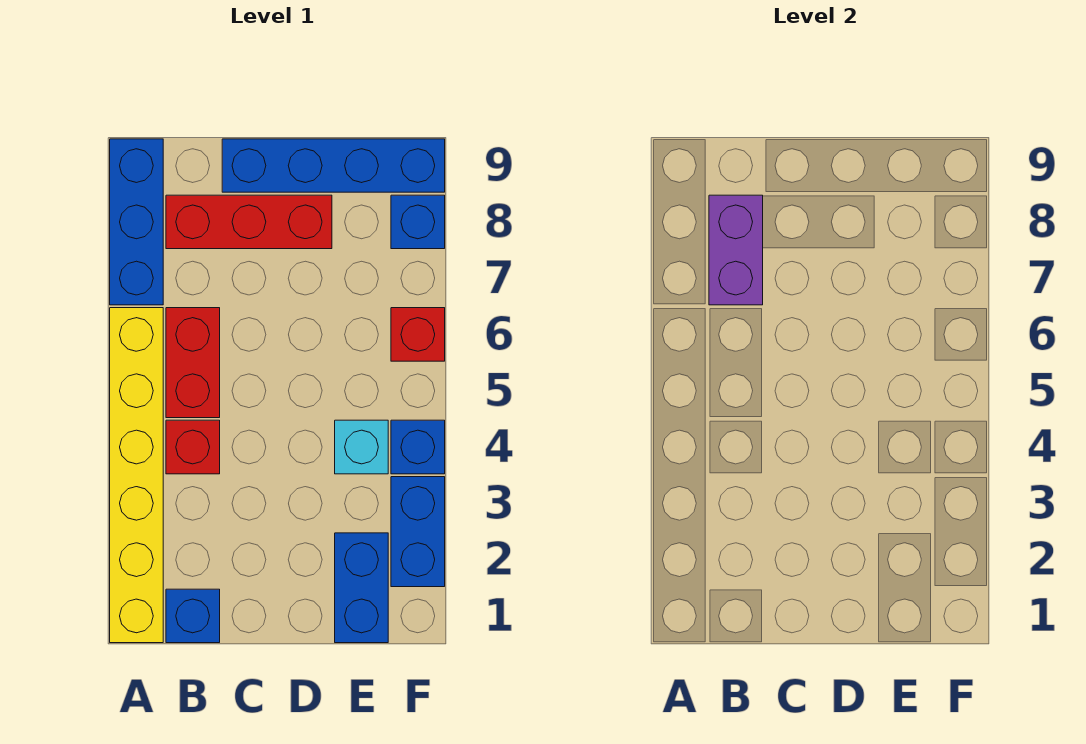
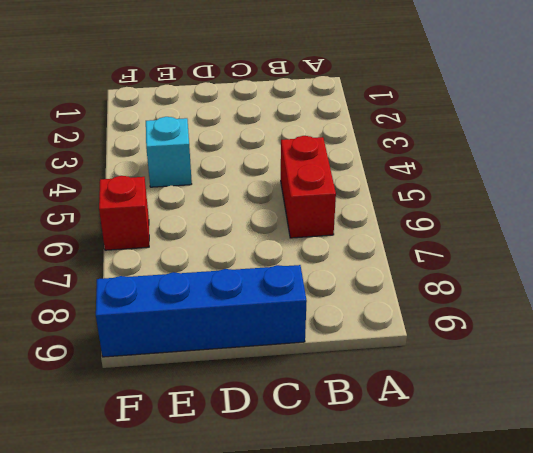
none -> yellow 1x6 brick [110,308,163,643]
none -> blue 1x3 brick [110,139,163,305]
none -> blue 1x1 brick [166,589,220,643]

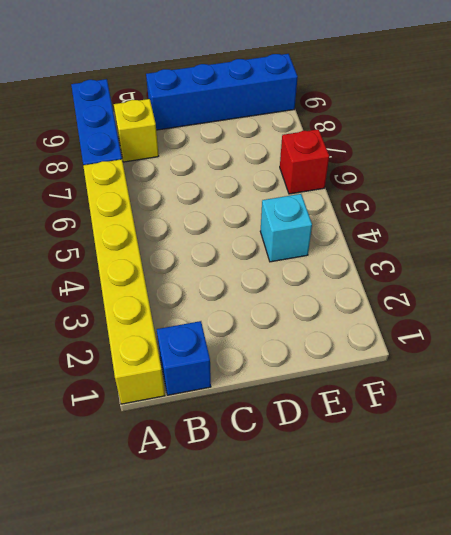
yellow 1x1 brick [114,99,159,162] -> red 1x3 brick [166,195,332,249]
none -> red 1x1 brick [166,420,220,474]
none -> red 1x2 brick [166,308,220,418]
none -> blue 1x2 brick [335,533,388,643]

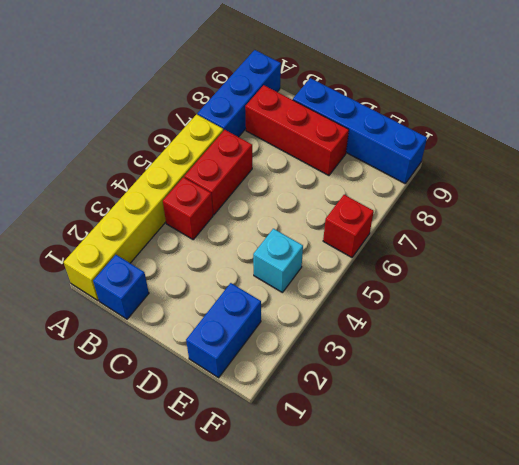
none -> blue 1x2 brick [391,477,445,587]
none -> blue 1x1 brick [391,420,445,474]
none -> blue 1x1 brick [391,195,445,249]

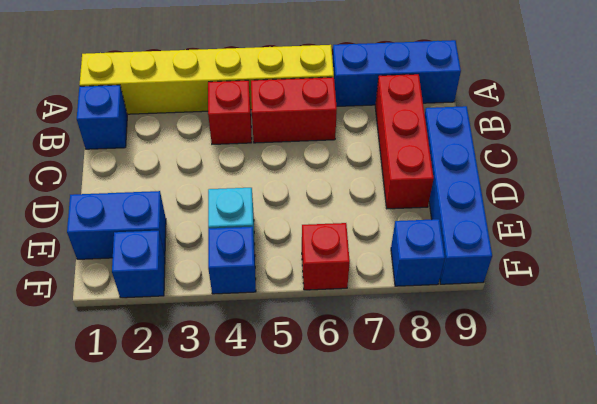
blue 1x1 brick [112,231,165,298] -> blue 1x2 brick [391,477,445,587]
none -> purple 1x2 brick [709,195,763,305]

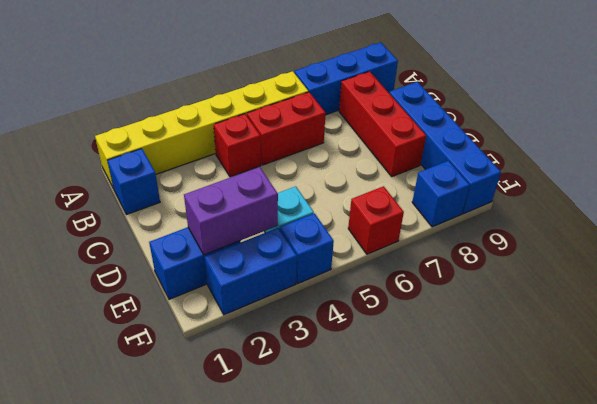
purple 1x2 brick [184,167,278,255] -> purple 1x2 brick moved to [709,195,763,305]

